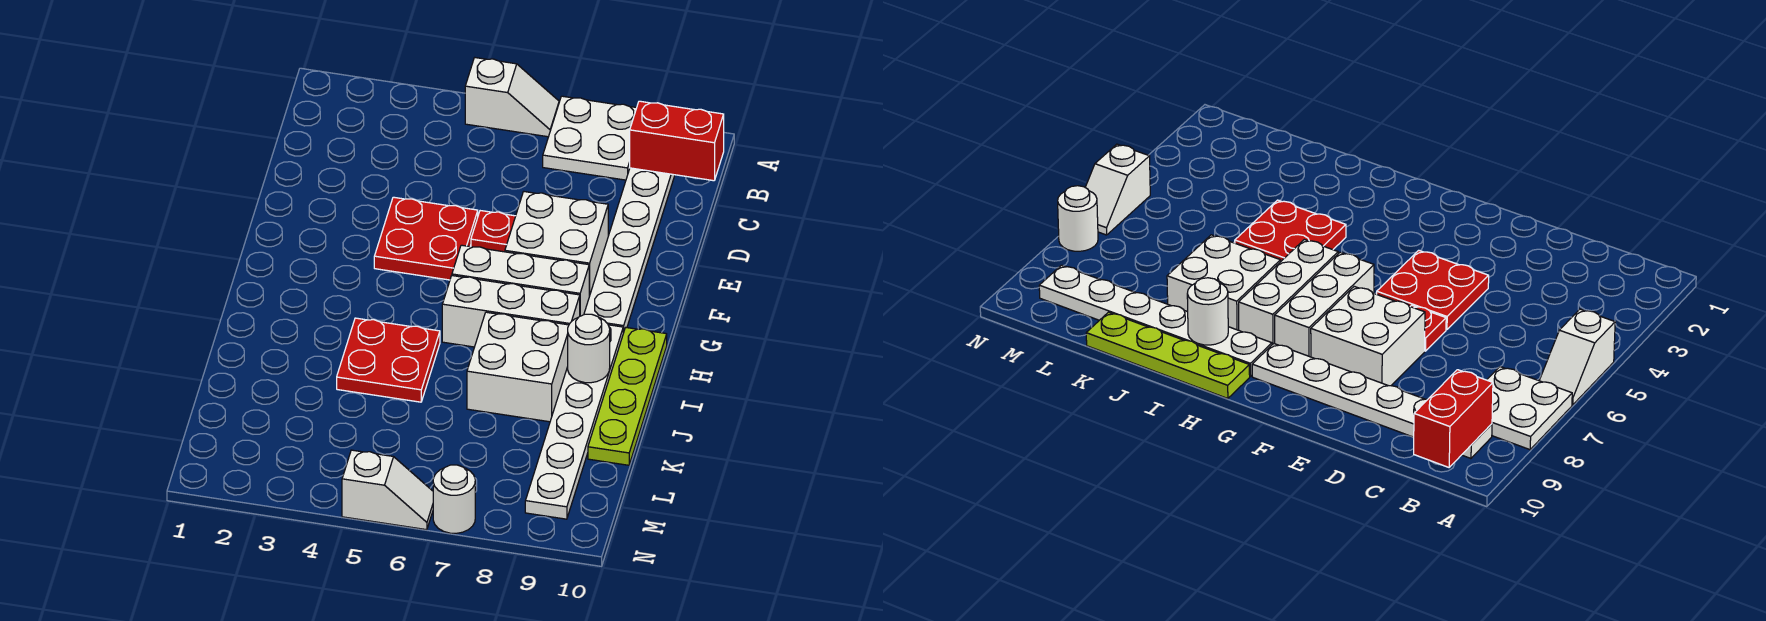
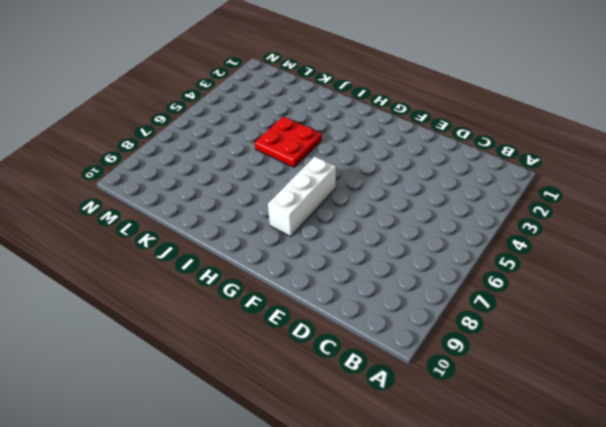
none -> white 1x2 slope [465,58,559,137]
none -> white 2x2 plate [543,96,636,180]
none -> white 1x6 plate [584,168,675,333]

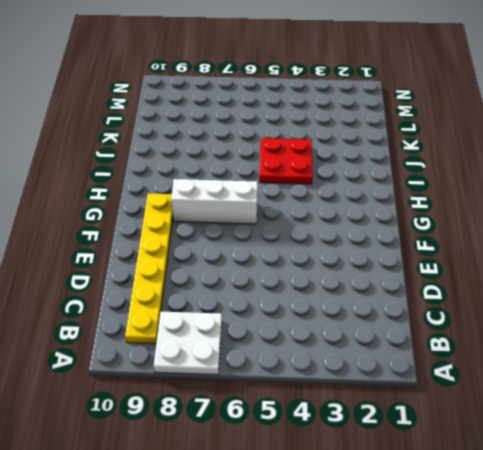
yellow 1x6 plate [125,193,173,344] -> white 1x6 plate [584,168,675,333]
none -> white 1x2 slope [465,58,559,137]
none -> red 2x2 plate [374,197,478,280]
none -> red 1x1 plate [471,211,516,252]

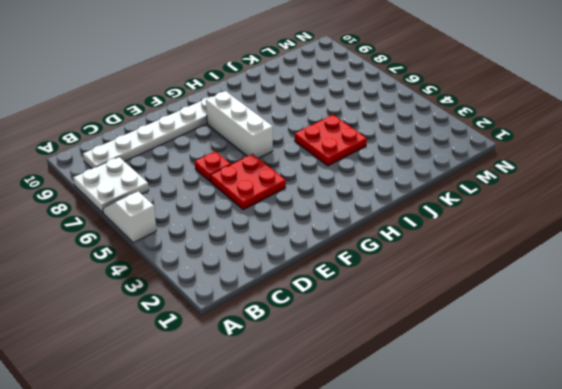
none -> white 2x2 brick [505,192,608,296]
none -> white 1x3 brick [442,276,580,347]
none -> white 1x6 plate [525,325,623,519]

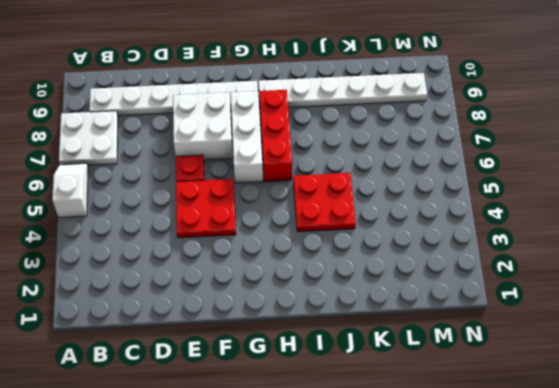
red 1x3 brick [259,90,292,182] -> white 1x3 brick [442,276,580,347]
none -> lime 1x4 plate [588,328,667,465]
none -> white 2x2 brick [467,312,569,422]
none -> white 1x2 slope [342,450,433,530]

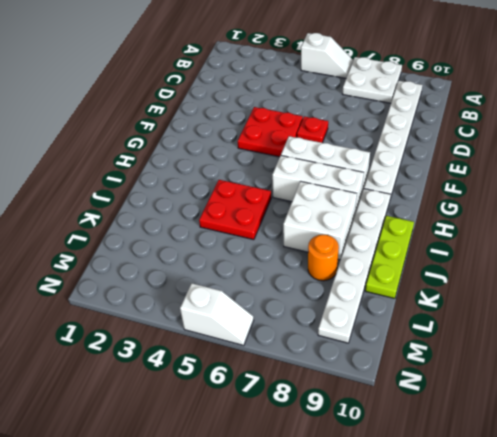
lime 1x3 plate [365,216,414,298] -> lime 1x4 plate [588,328,667,465]
orange 1x1 round brick [308,235,339,281] -> none
none -> white 2x2 brick [505,192,608,296]
none -> white 1x1 round brick [433,465,475,533]
none -> red 1x2 brick [630,101,724,181]

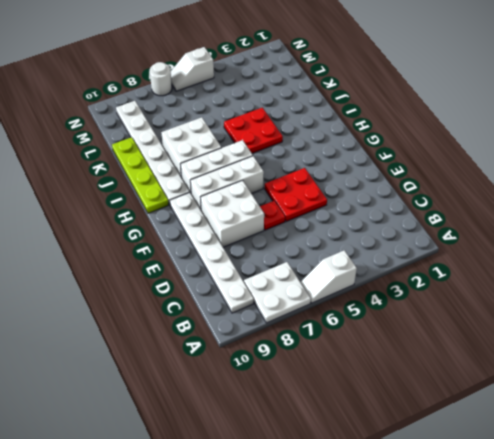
none -> red 1x2 brick [630,101,724,181]
none -> white 1x1 round brick [568,314,610,383]

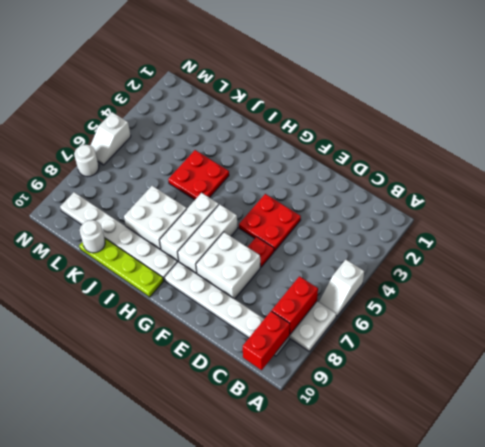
red 1x2 brick [272,276,318,334] -> none
white 1x1 round brick [80,220,105,253] -> white 1x1 round brick moved to [568,314,610,383]

